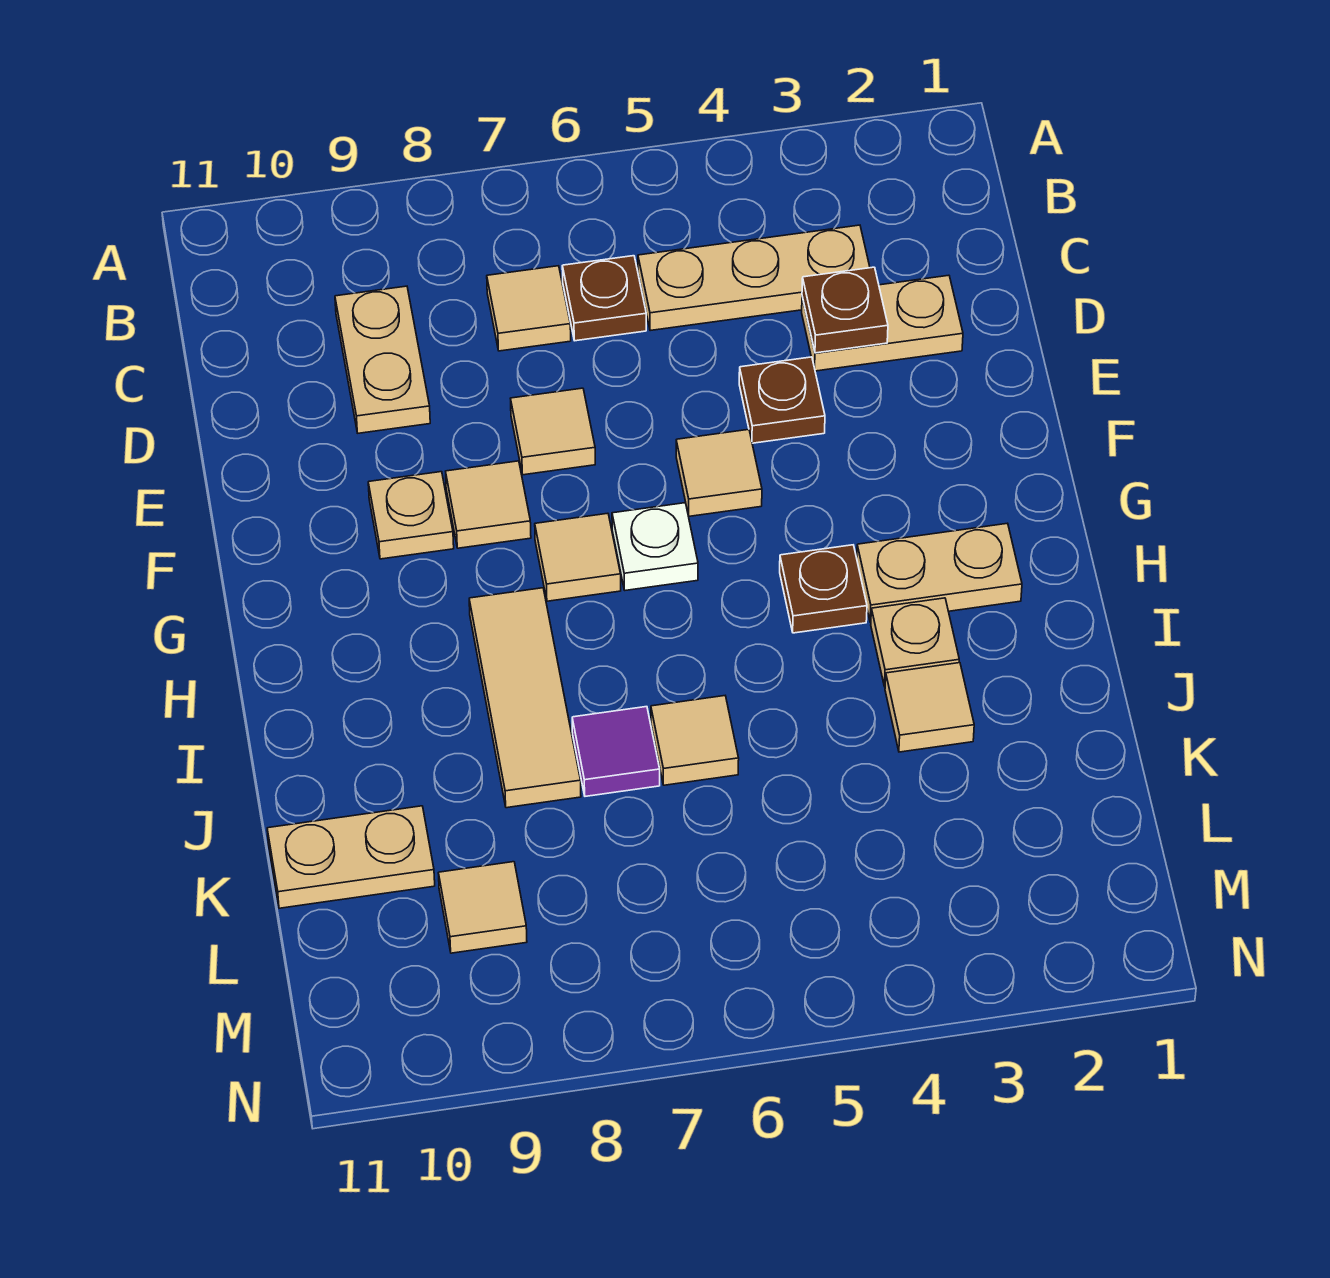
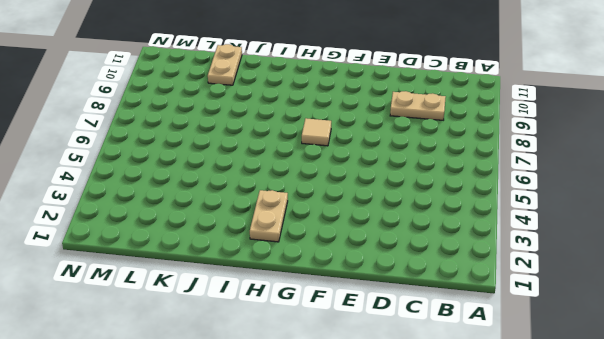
none -> tan 1x3 plate [638,225,870,331]
none -> brown 1x1 plate [562,256,646,341]
none -> tan 1x1 tile [487,266,571,351]

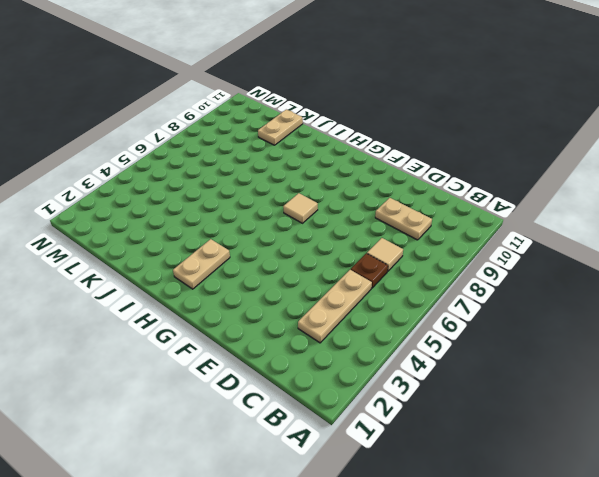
none -> tan 1x2 plate [802,275,963,371]
none -> brown 1x1 plate [739,357,825,443]
none -> tan 1x1 tile [510,388,595,475]

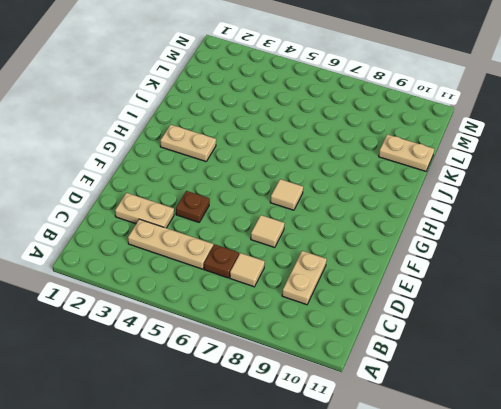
none -> tan 1x1 tile [676,429,762,516]
none -> tan 1x1 tile [446,461,531,548]
none -> tan 1x1 plate [368,472,454,559]

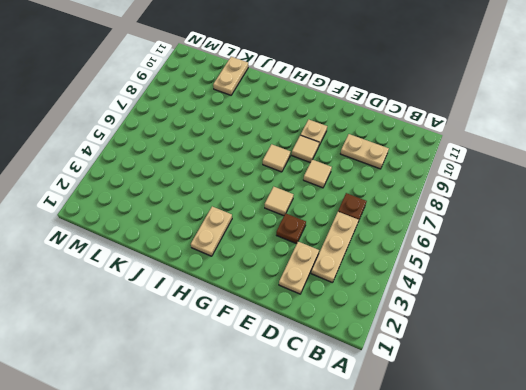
none -> tan 1x1 tile [487,266,571,351]
none -> white 1x1 plate [612,503,698,590]
none -> brown 1x1 plate [780,545,867,633]

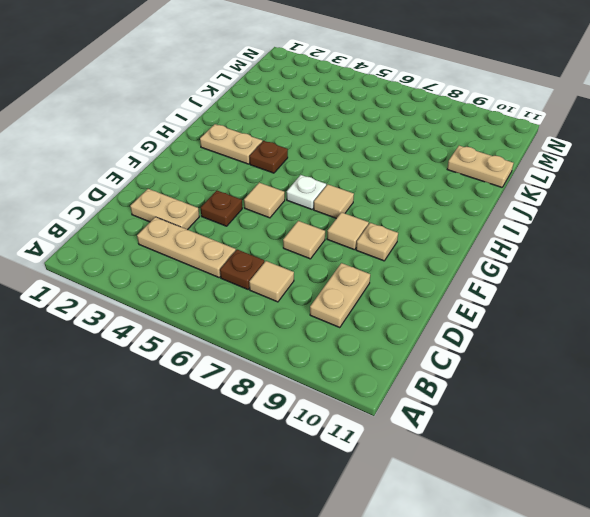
none -> tan 1x3 tile [469,588,581,808]
none -> tan 1x1 plate [871,598,959,687]
none -> tan 1x1 tile [885,663,974,752]

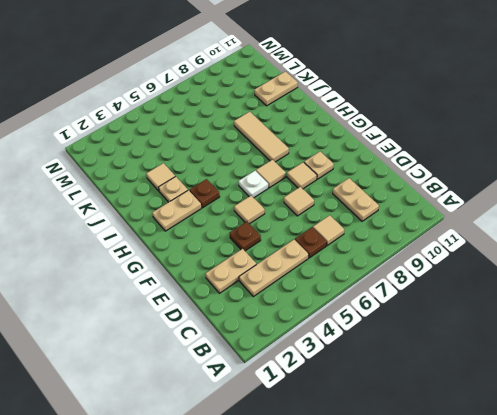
none -> tan 1x1 tile [651,696,739,785]
none -> purple 1x1 tile [572,707,660,796]
none -> tan 1x1 tile [438,862,527,953]

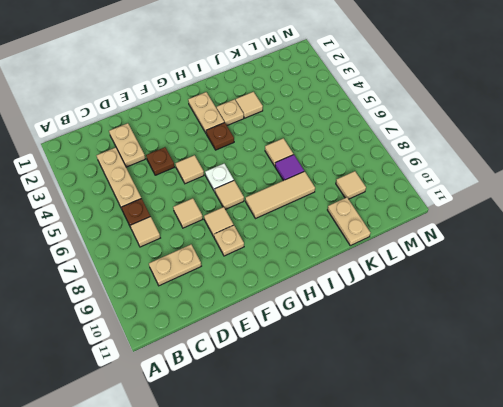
none -> brown 1x1 plate [802,267,888,353]

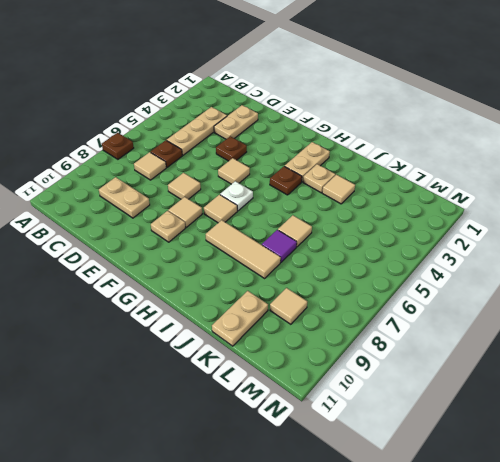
brown 1x1 plate [102,133,134,159] -> brown 1x1 plate moved to [802,267,888,353]

